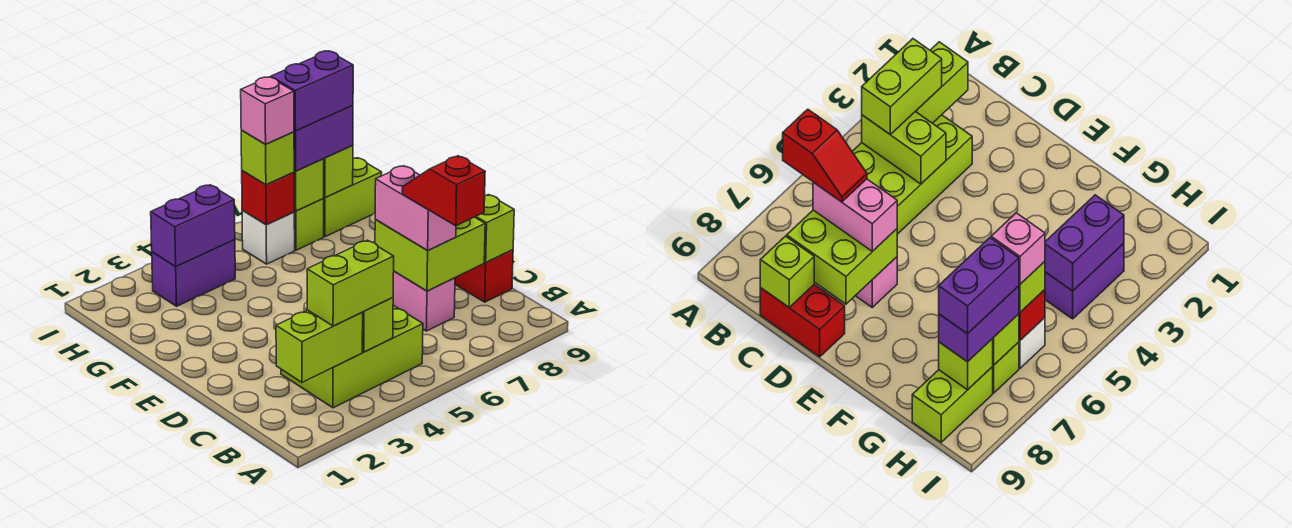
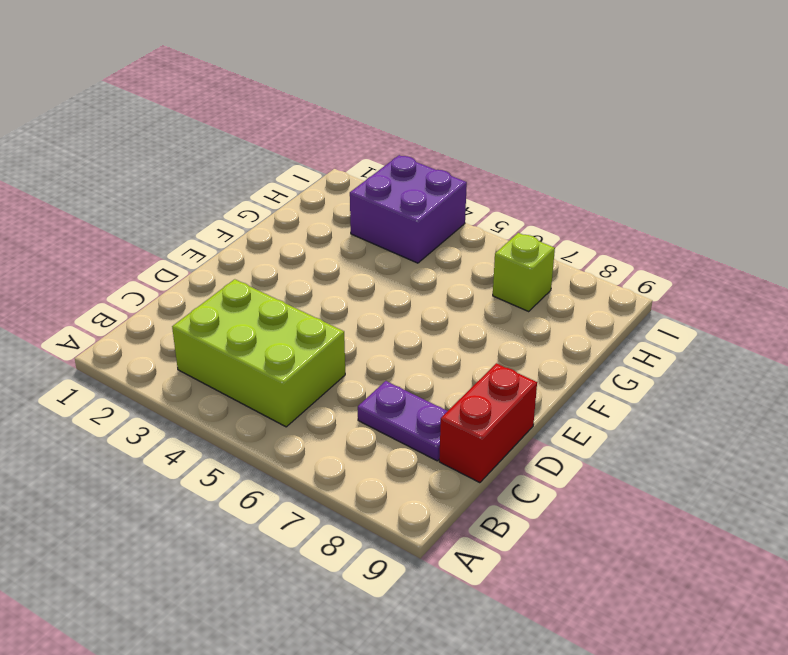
purple 1x2 plate [358,381,447,461] -> pink 1x2 brick [393,271,455,331]
purple 2x2 brick [350,155,467,263] -> purple 1x2 brick [152,240,235,306]
none -> white 1x1 brick [242,210,295,264]
none -> lime 1x2 brick [324,158,382,237]
none -> lime 1x2 brick [276,310,363,382]

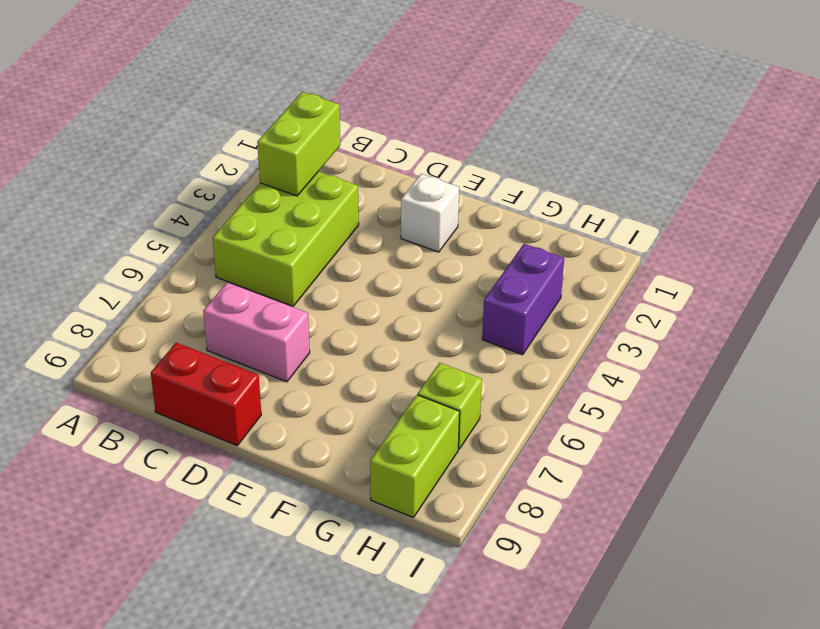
white 1x1 brick [401,174,459,252] -> white 1x1 brick moved to [242,210,295,264]
none -> lime 1x2 brick [362,297,393,352]
none -> lime 2x2 brick [375,217,485,291]
none -> lime 1x1 brick [475,195,514,262]

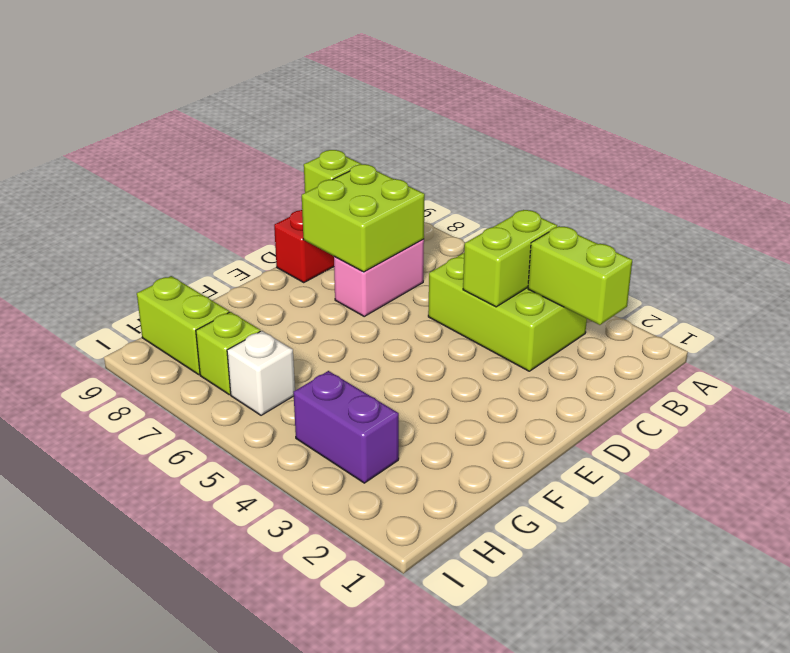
none -> purple 1x2 brick [151,185,235,267]
none -> red 1x1 brick [242,171,294,225]
none -> lime 1x1 brick [294,159,324,211]

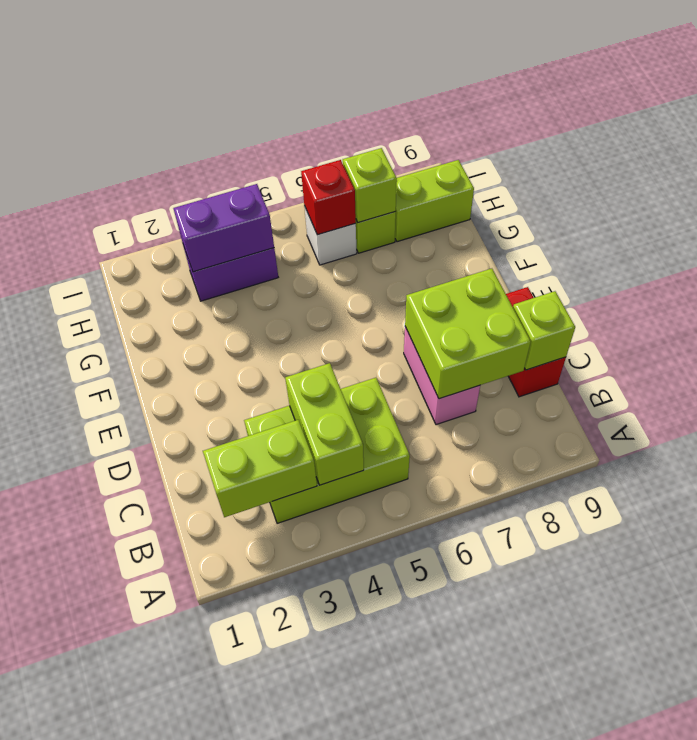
none -> lime 1x1 brick [324,146,353,198]
none -> lime 1x2 brick [307,240,394,326]
none -> pink 1x2 brick [375,166,456,251]

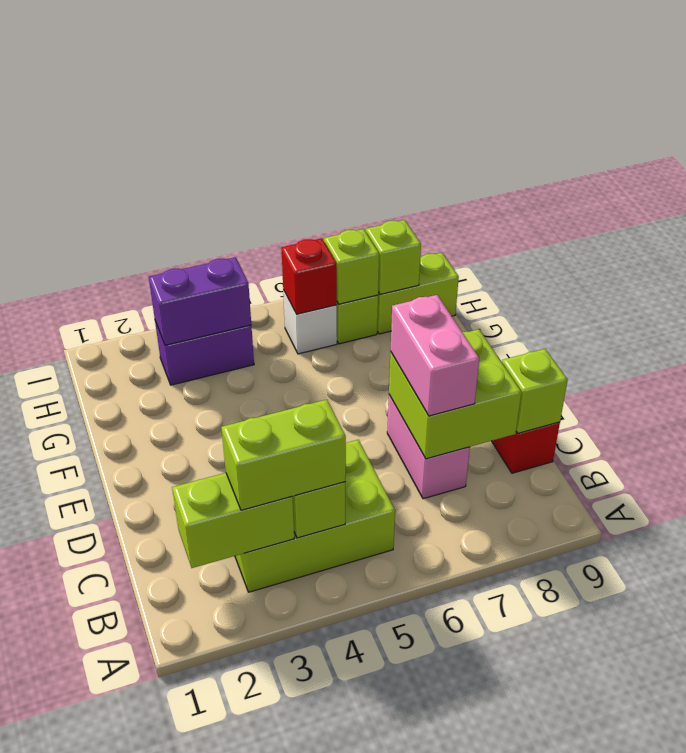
none -> lime 1x1 brick [241,130,294,185]
none -> purple 1x2 brick [294,106,353,171]
none -> red 1x2 slope [402,156,485,226]

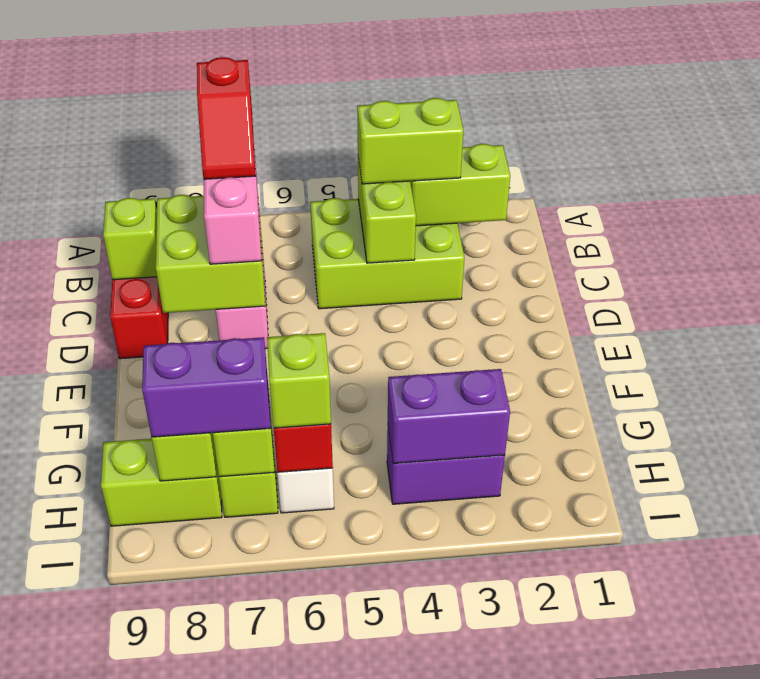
none -> pink 1x1 brick [241,77,294,144]
none -> purple 1x2 brick [271,51,353,131]

